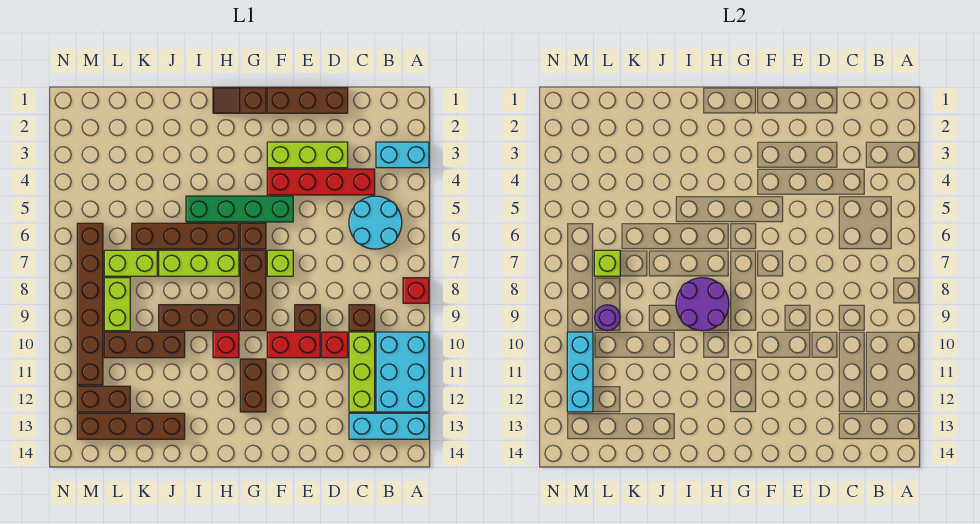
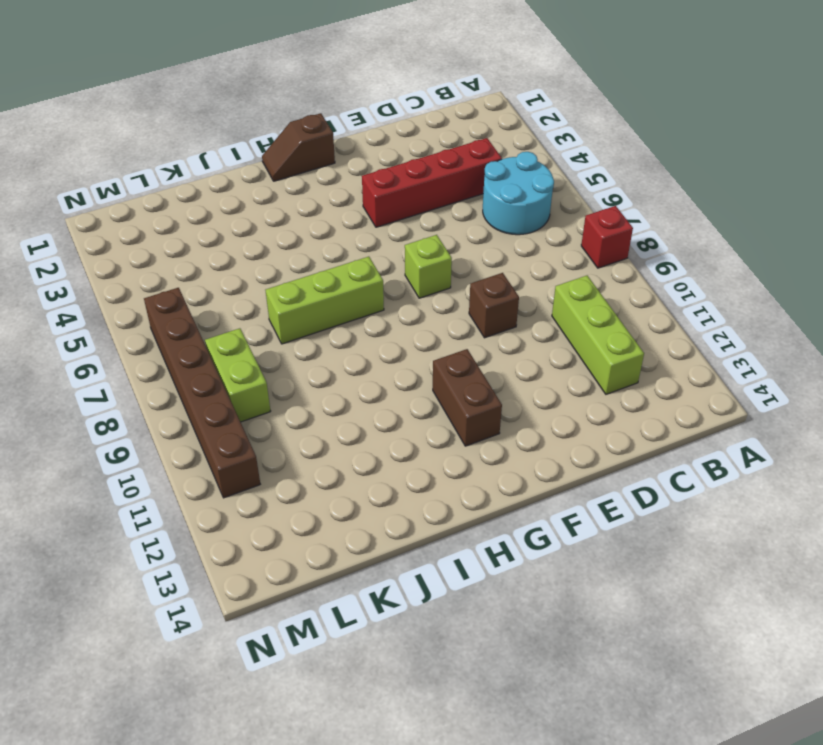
none -> cyan 1x2 brick [376,142,429,168]
none -> cyan 2x3 brick [376,332,429,412]
none -> cyan 1x3 brick [349,413,429,439]
none -> brown 1x1 brick [349,305,375,331]

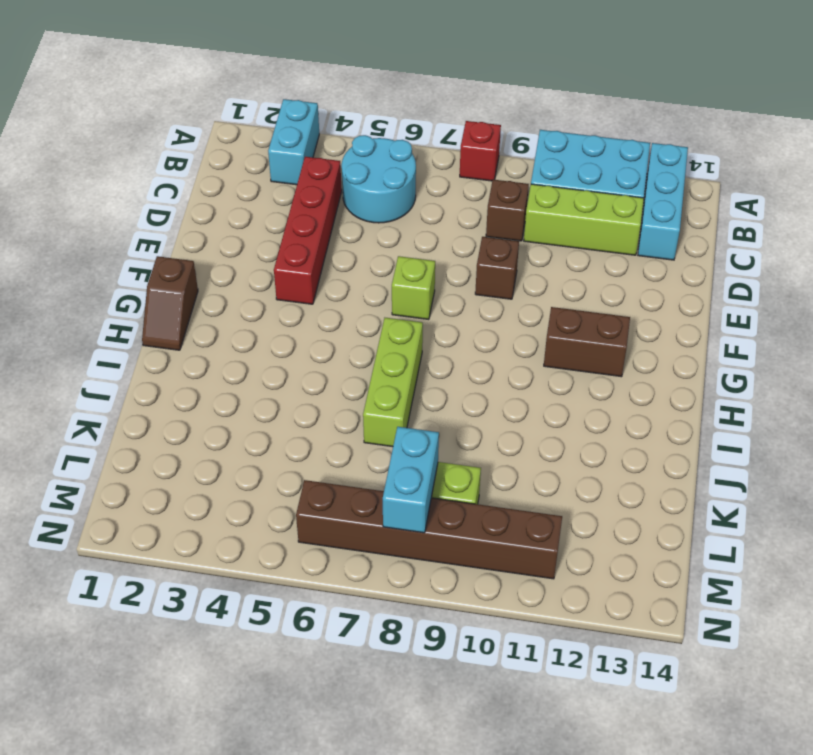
cyan 1x2 brick [383,427,439,533] -> none
none -> brown 1x3 brick [267,88,348,113]
none -> lime 1x3 brick [267,142,348,168]
none -> red 1x1 brick [322,332,348,358]
none -> red 1x2 brick [267,332,320,358]

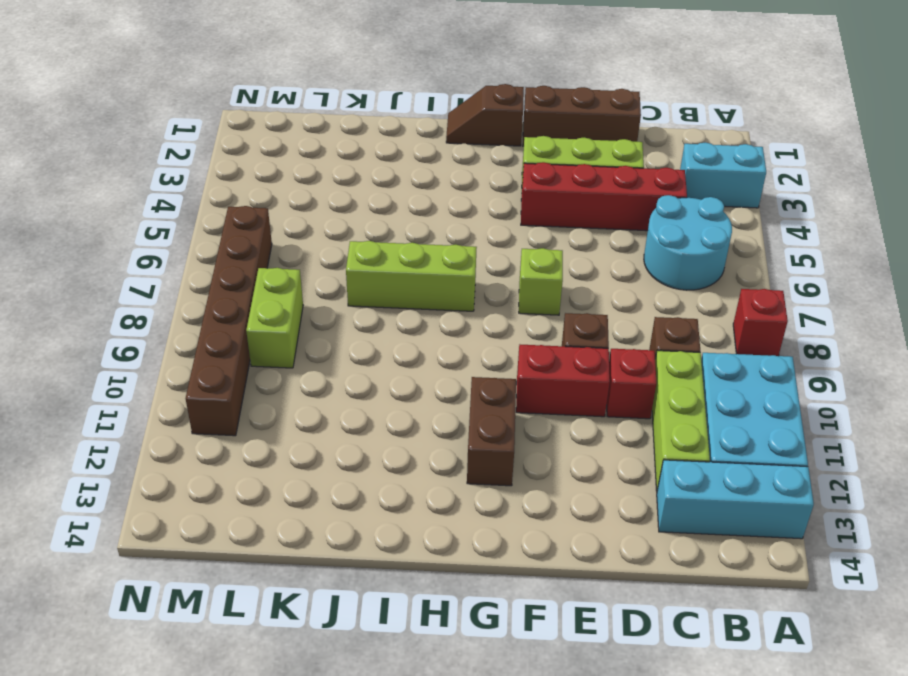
none -> green 1x4 brick [186,196,293,222]
none -> brown 1x1 brick [240,223,266,249]
none -> brown 1x3 brick [240,250,266,331]
none -> brown 1x4 brick [132,223,239,249]

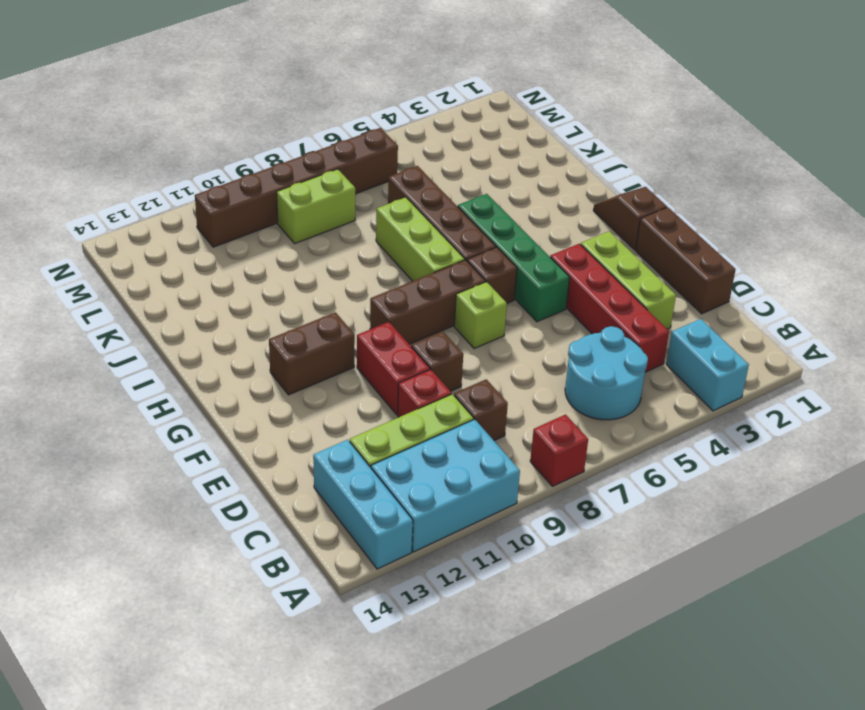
none -> brown 1x3 brick [159,305,239,331]
none -> red 1x1 brick [213,332,239,358]
none -> brown 1x3 brick [104,332,185,358]
none -> brown 1x4 brick [77,413,185,439]

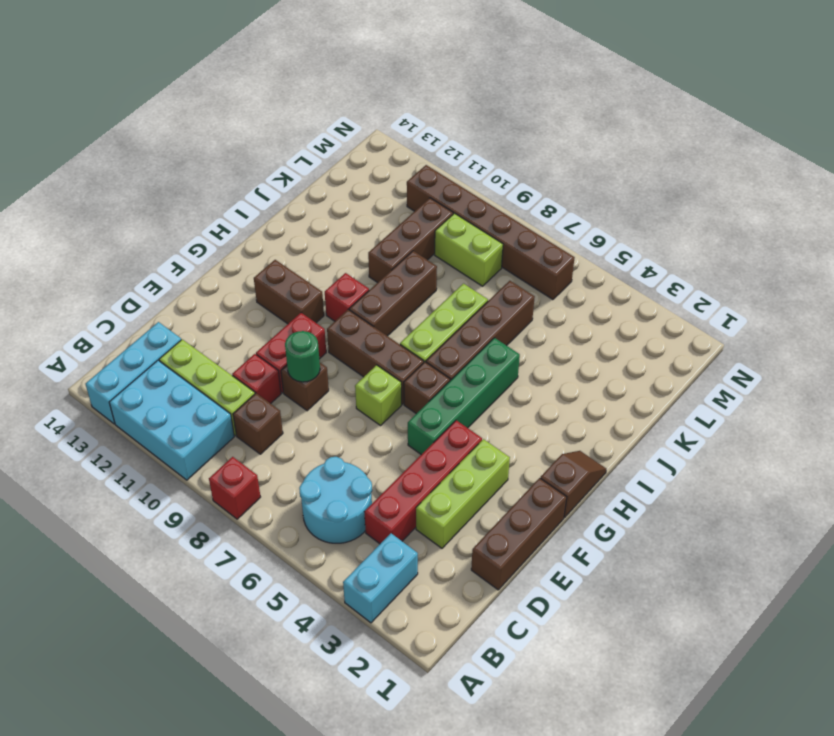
green 1x1 round brick [285,331,320,382] -> none
none -> brown 1x4 brick [77,413,185,439]
none -> lime 1x2 brick [104,250,157,276]
none -> brown 1x2 brick [77,386,130,412]
none -> purple 2x2 round brick [676,278,729,331]

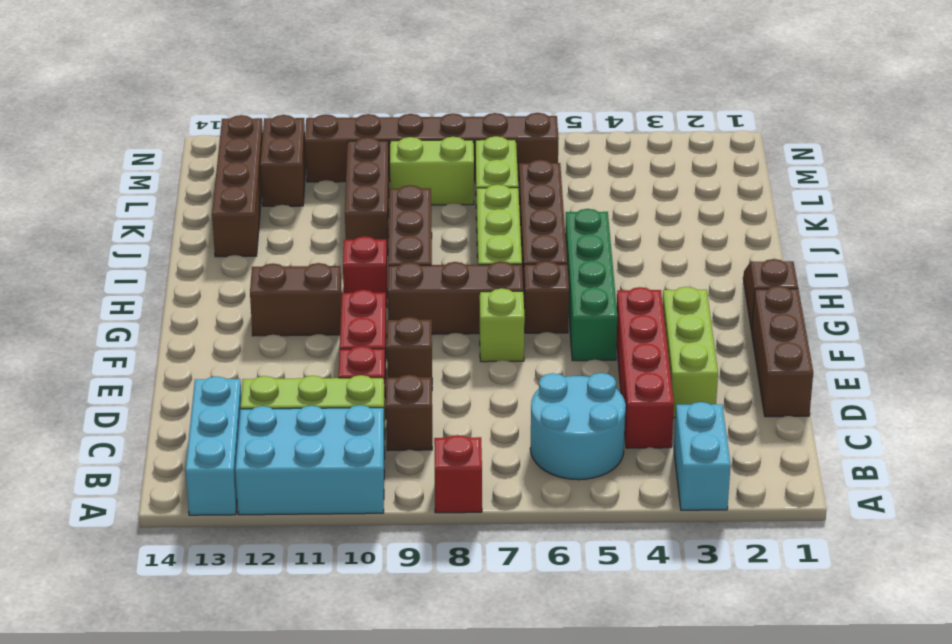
none -> purple 2x2 round brick [676,278,729,331]
none -> lime 1x1 brick [594,250,620,276]
none -> purple 1x1 round brick [594,305,620,331]
none -> cyan 1x3 brick [567,332,593,412]

